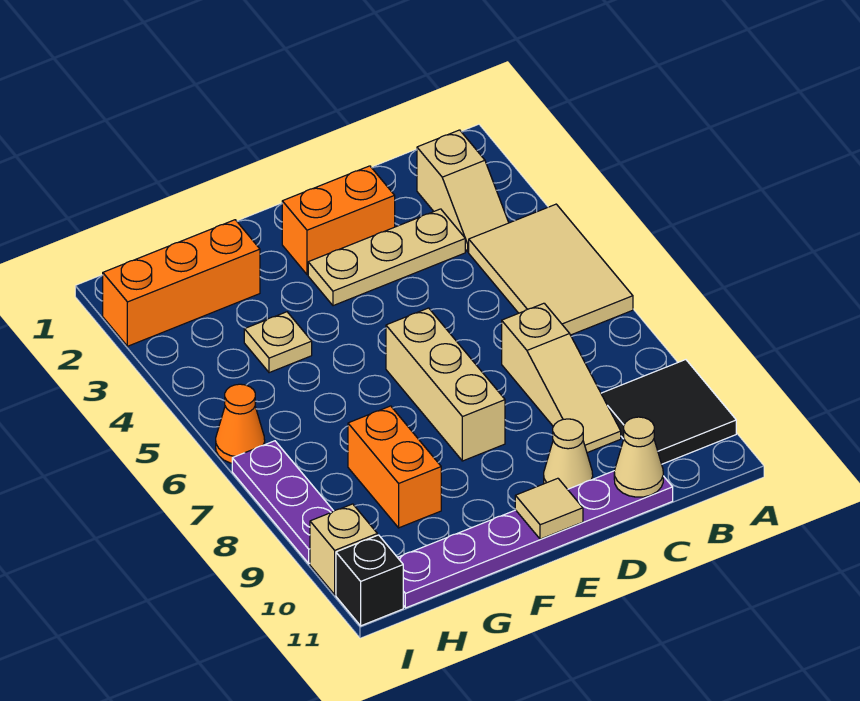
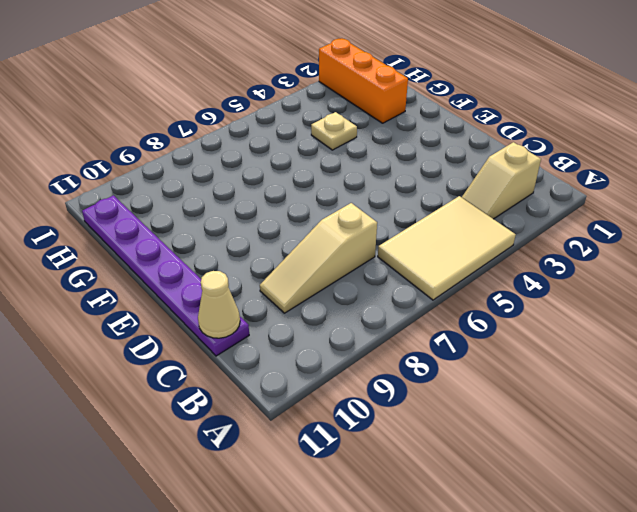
none -> black 2x2 tile [601,360,736,464]
none -> tan 1x3 plate [308,209,465,306]
none -> orange 1x2 brick [282,166,395,275]

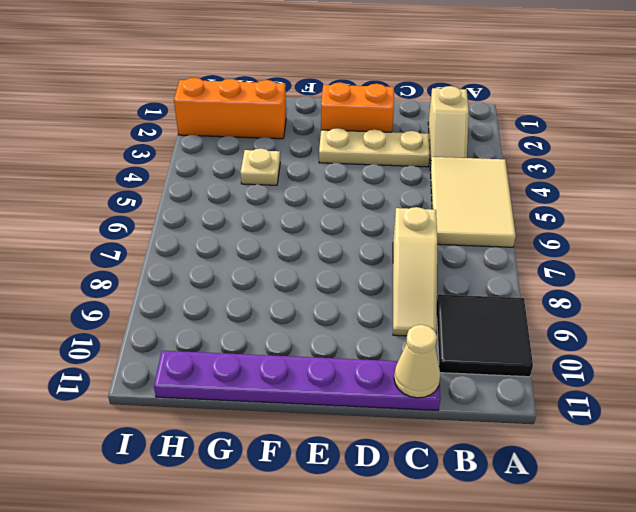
none -> tan 1x1 cone [544,419,593,489]
none -> tan 1x3 brick [386,308,505,461]
none -> orange 1x2 brick [348,406,441,528]

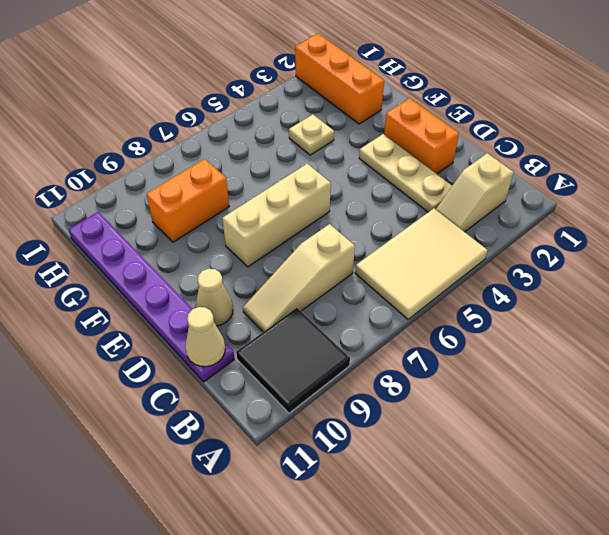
none -> orange 1x1 cone [216,384,265,463]
none -> purple 1x3 plate [232,441,333,564]
none -> tan 1x1 brick [310,504,377,595]

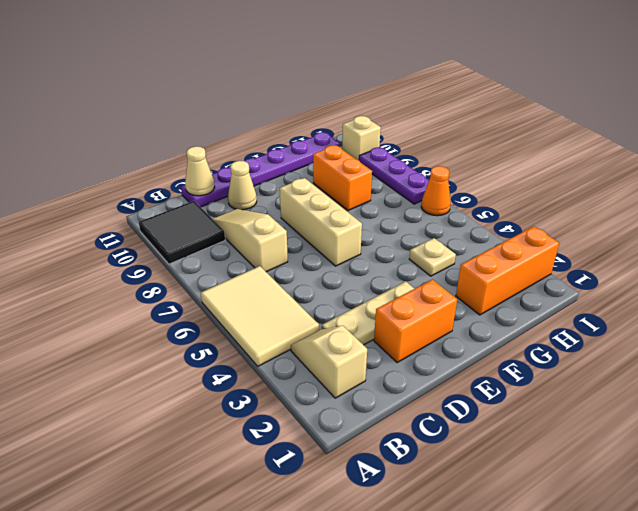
none -> black 1x1 brick [336,535,403,626]
none -> tan 1x1 tile [515,478,583,539]

